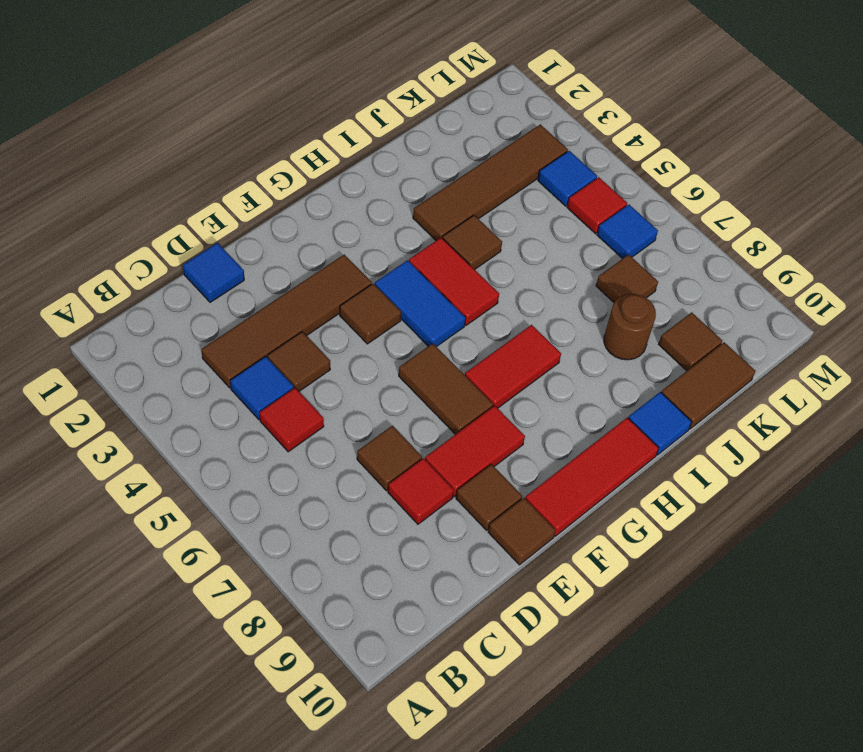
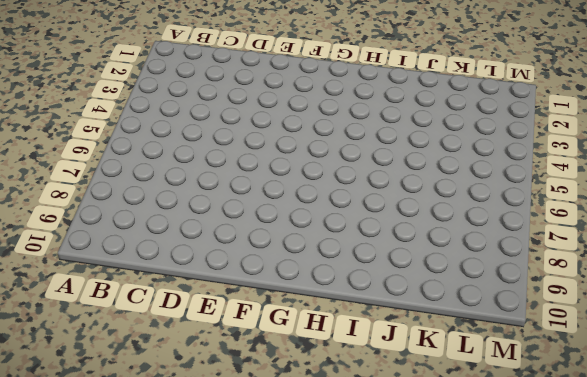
none -> brown 1x4 tile [202,255,372,388]
none -> blue 1x1 tile [230,356,294,419]
none -> red 1x1 tile [260,388,324,452]

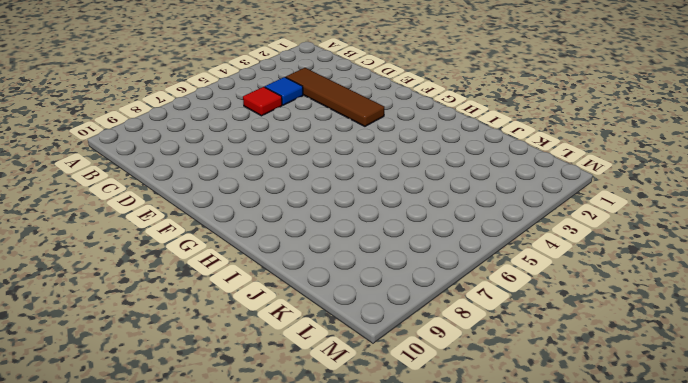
none -> blue 1x1 tile [183,243,244,302]
none -> brown 1x1 tile [268,332,330,391]
none -> brown 1x1 tile [357,426,422,491]

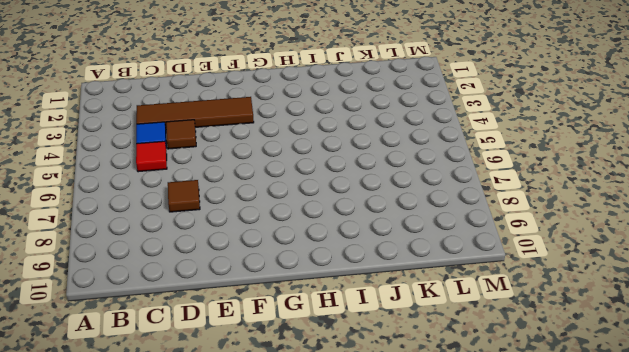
none -> blue 1x1 tile [183,243,244,302]
none -> red 1x1 tile [388,458,454,524]
none -> red 1x2 tile [425,405,525,497]

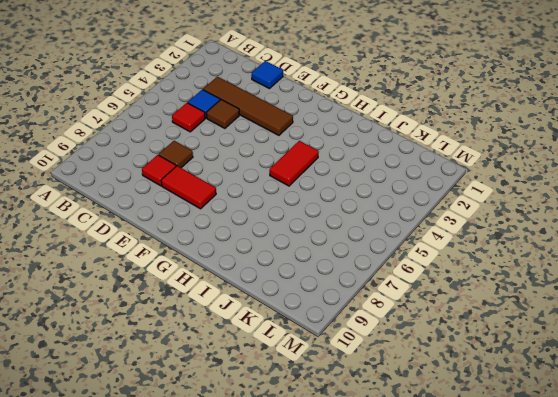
none -> brown 1x1 tile [456,464,522,530]
none -> brown 1x1 tile [488,498,556,565]
none -> brown 1x1 tile [340,284,401,344]

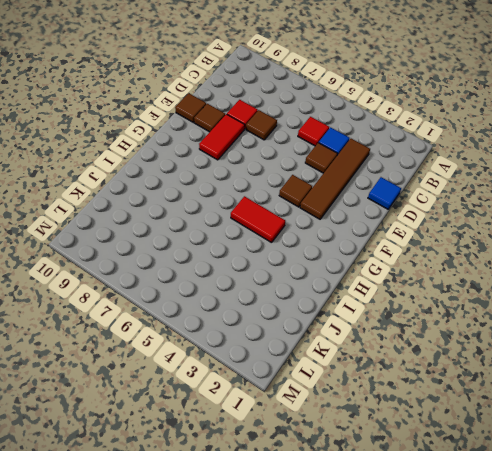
none -> brown 1x2 tile [399,343,493,434]
none -> red 1x3 tile [525,417,659,536]
none -> blue 1x2 tile [375,260,466,347]

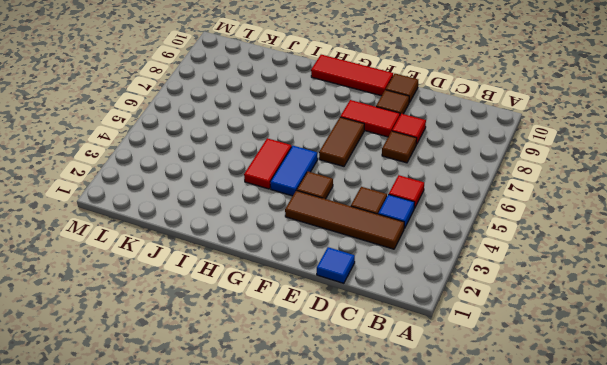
none -> red 1x2 tile [465,325,561,408]
none -> brown 1x4 tile [413,125,568,240]
none -> brown 1x1 tile [443,215,502,269]

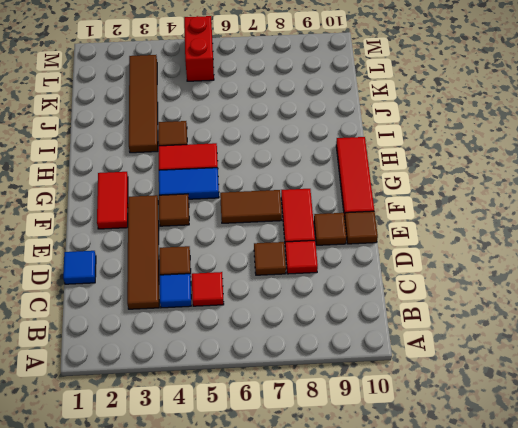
red 1x2 tile [97,172,128,229] -> red 1x2 tile moved to [465,325,561,408]
red 1x2 brick [184,16,214,81] -> red 1x1 tile [567,177,627,234]
none -> blue 1x1 tile [628,392,692,455]
none -> brown 1x1 round brick [604,294,656,360]
none -> brown 1x2 tile [661,342,755,429]

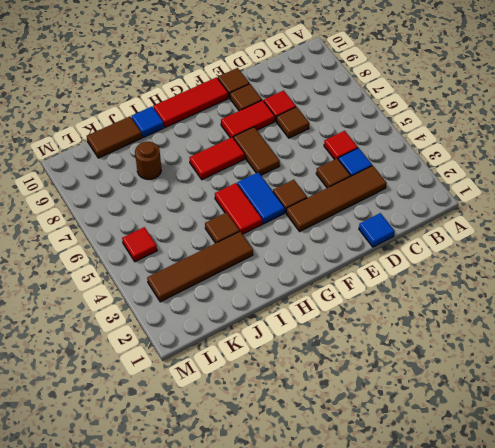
none -> brown 1x1 tile [596,255,658,302]
none -> brown 1x1 tile [659,312,722,371]
none -> blue 1x1 tile [538,151,597,206]

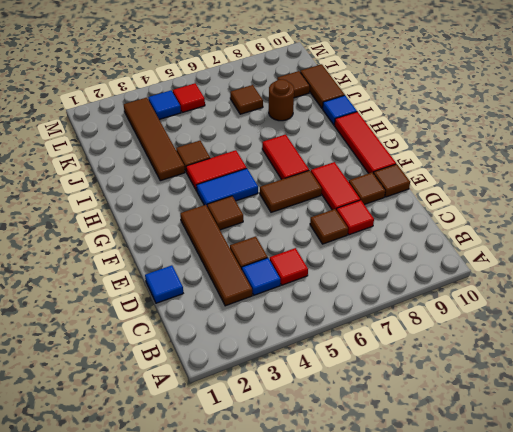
none -> blue 1x1 tile [597,205,658,259]

